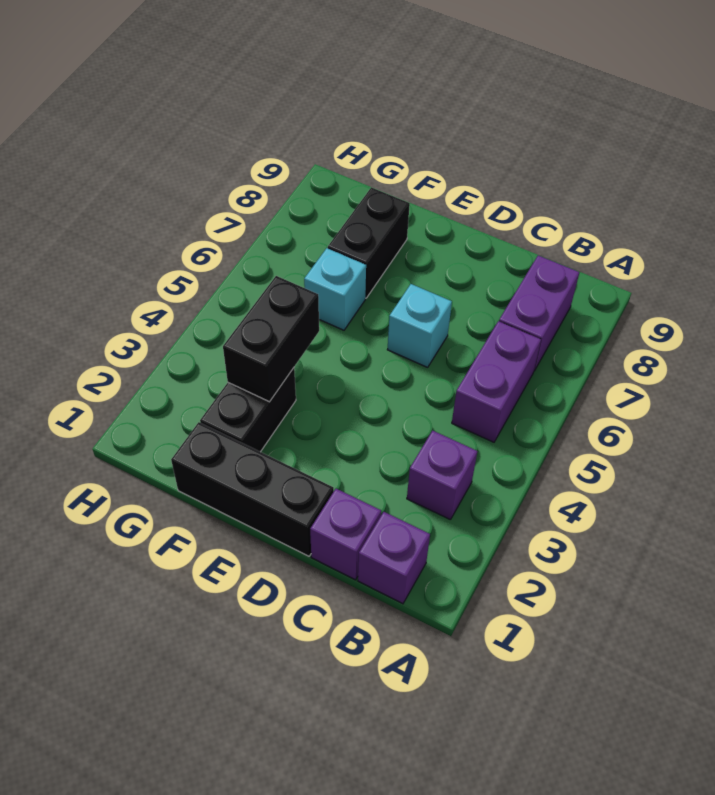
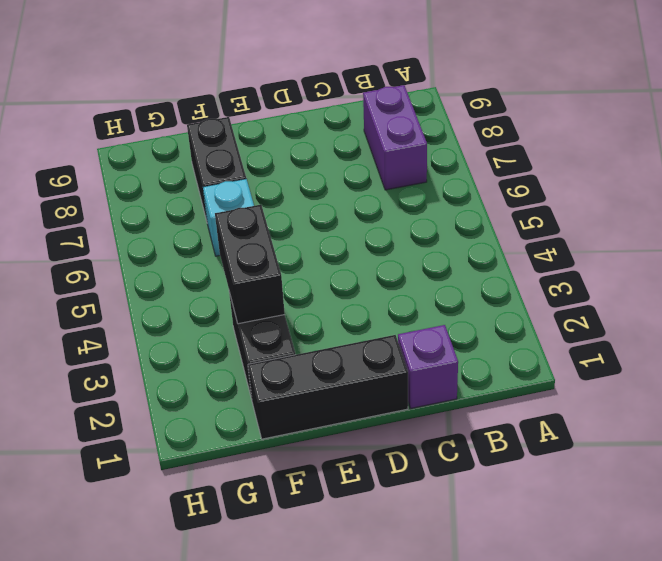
none -> purple 1x1 brick [358,512,430,604]
none -> purple 1x1 brick [407,431,477,520]

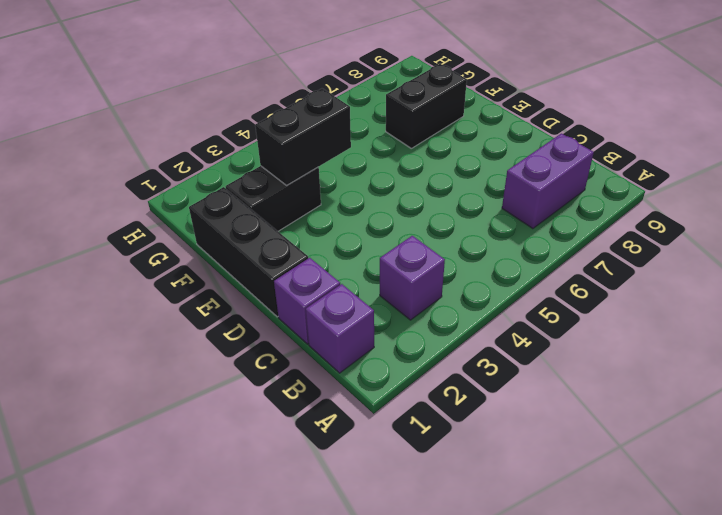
none -> purple 1x2 brick [452,321,541,442]
none -> cyan 1x1 brick [387,284,452,367]

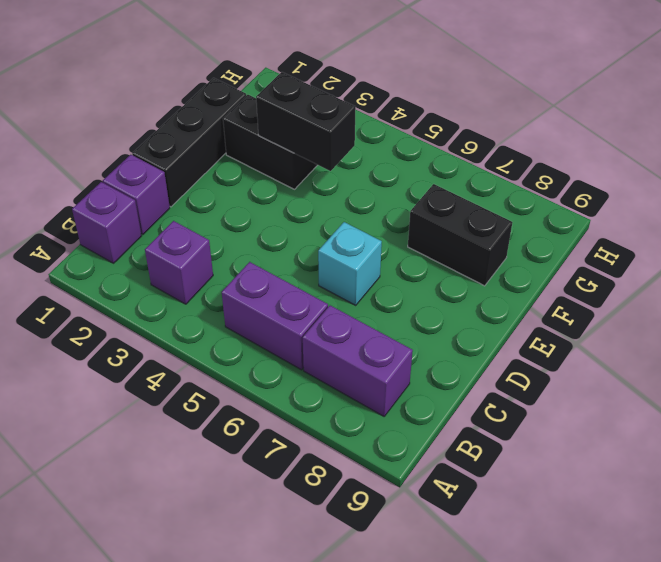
none -> cyan 1x1 brick [304,248,366,330]

